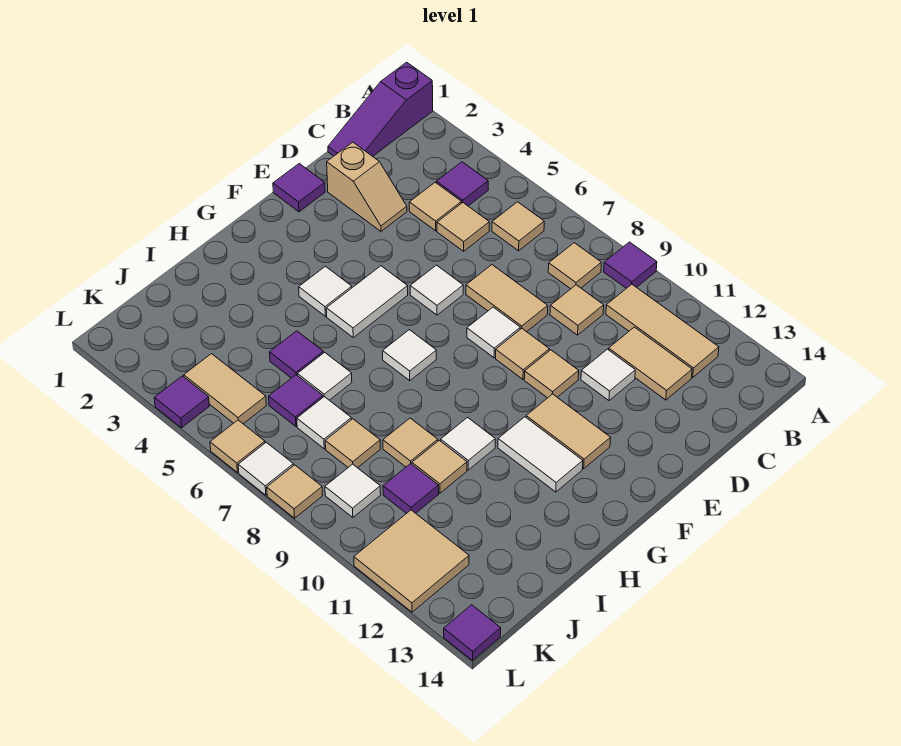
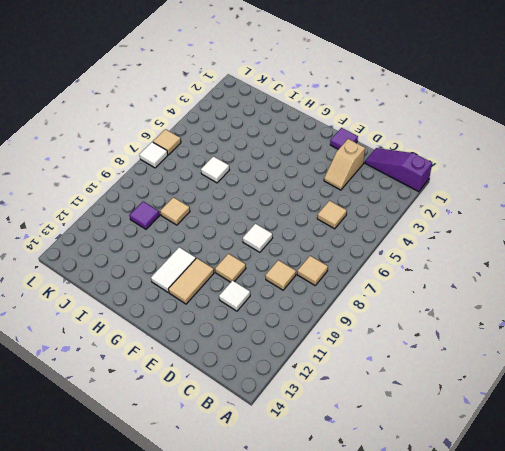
none -> purple 1x1 tile [604,242,657,288]
none -> purple 1x1 tile [436,162,488,206]
none -> tan 1x1 tile [492,202,544,251]
none -> tan 1x3 tile [606,284,719,377]

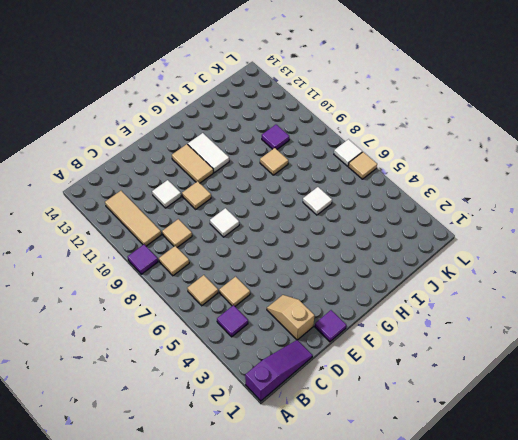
none -> tan 1x1 tile [409,182,461,231]
none -> tan 1x2 tile [609,327,692,400]
none -> tan 1x2 tile [466,265,548,332]
none -> white 1x1 tile [410,265,463,315]

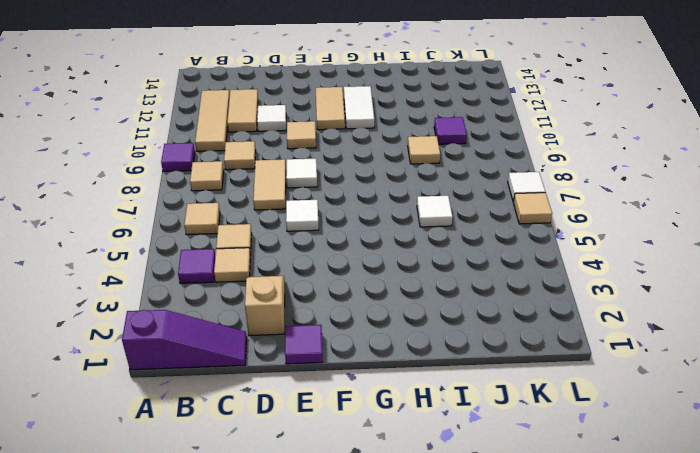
none -> tan 1x1 tile [496,329,549,379]
none -> white 1x2 tile [326,266,408,337]
none -> white 1x1 tile [299,266,352,316]
none -> white 1x1 tile [383,330,436,381]

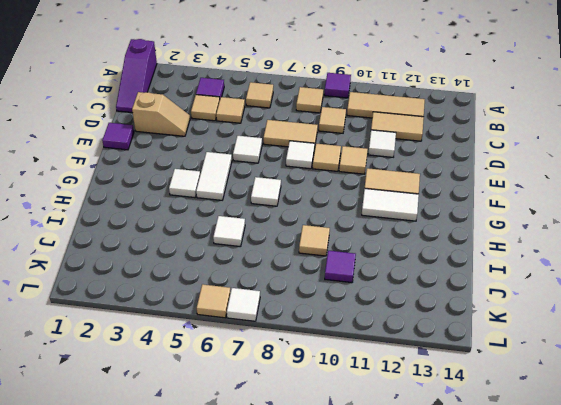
none -> white 1x1 tile [441,418,495,470]
none -> purple 1x1 tile [270,331,323,378]
none -> tan 1x1 tile [412,440,467,493]
none -> purple 1x1 tile [269,375,323,426]

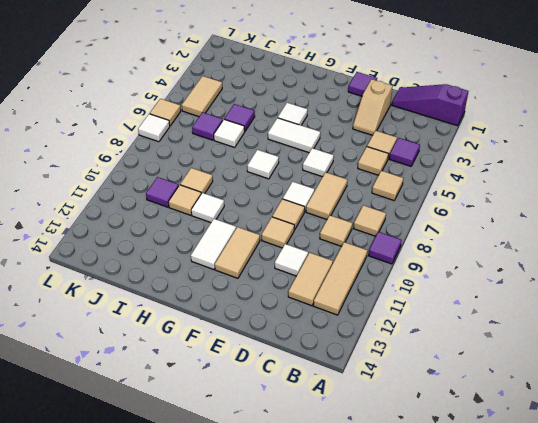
none -> white 1x1 tile [297,397,351,449]
none -> tan 1x1 tile [325,419,380,468]
none -> white 1x1 tile [325,464,381,518]
none -> tan 2x2 tile [354,510,469,612]

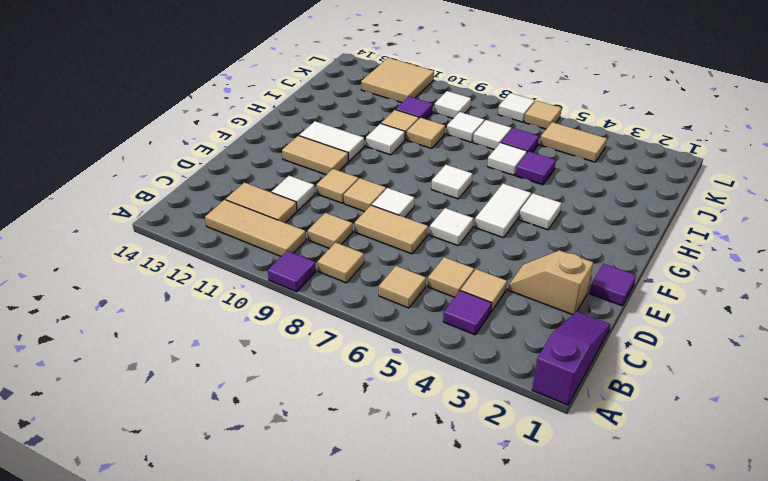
white 1x1 tile [447,112,485,142] -> tan 1x1 tile [325,419,380,468]
none -> purple 1x1 tile [154,376,209,428]
none -> tan 1x1 tile [267,465,323,518]
none -> purple 1x1 tile [444,605,501,661]

